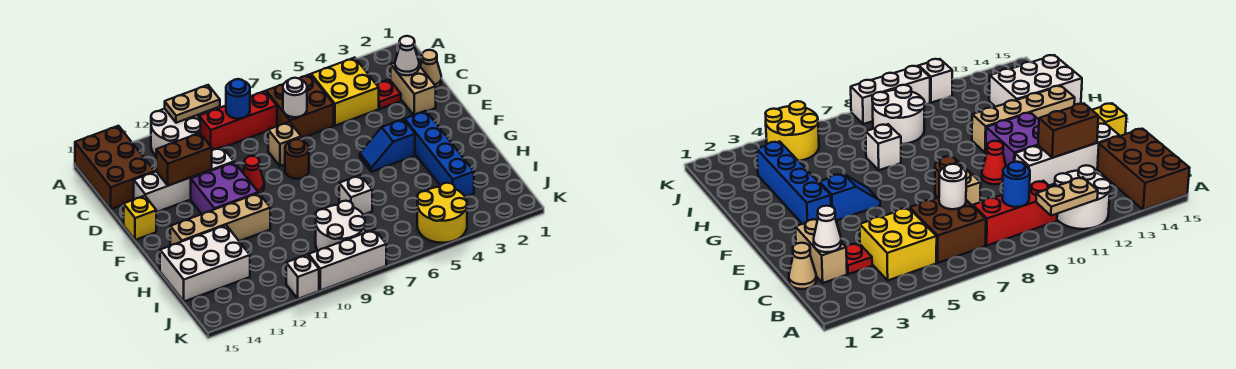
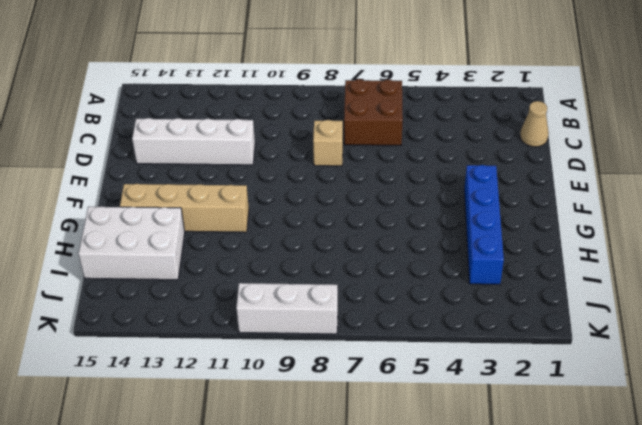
none -> white 2x2 round brick [151,109,201,155]
none -> brown 2x3 brick [75,126,155,209]
none -> yellow 2x2 brick [311,58,379,126]

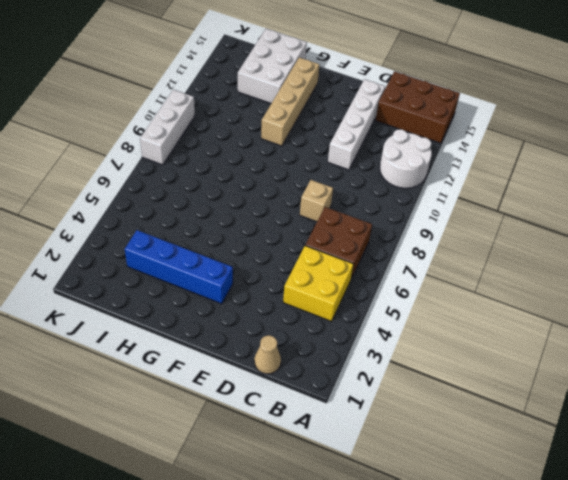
none -> red 1x3 brick [199,91,277,150]
none -> tan 1x2 brick [391,63,436,115]
none -> red 1x1 plate [376,79,401,109]

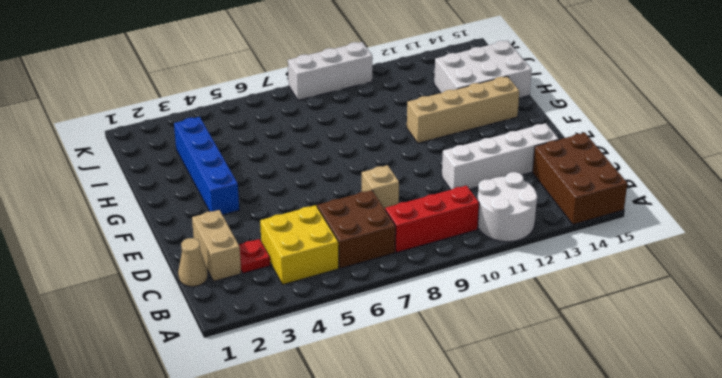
none -> brown 1x1 round brick [285,139,309,179]
none -> red 1x1 cone [243,156,264,194]
none -> purple 2x2 brick [191,162,258,214]

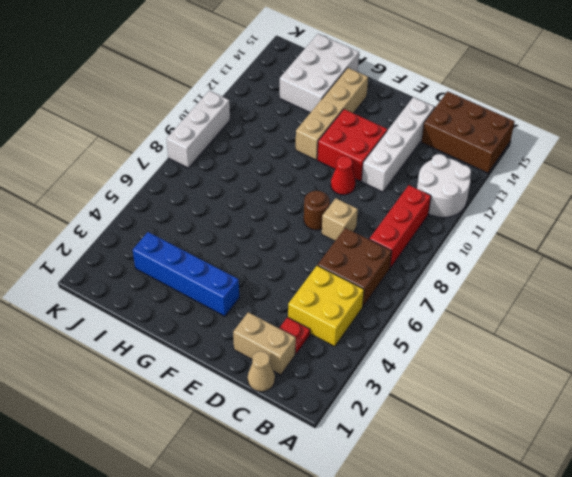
red 2x2 brick [317,109,387,181] -> purple 2x2 brick [191,162,258,214]
none -> yellow 1x1 brick [124,196,156,240]
none -> blue 1x2 slope [360,119,415,172]
none -> white 1x1 brick [339,175,372,215]

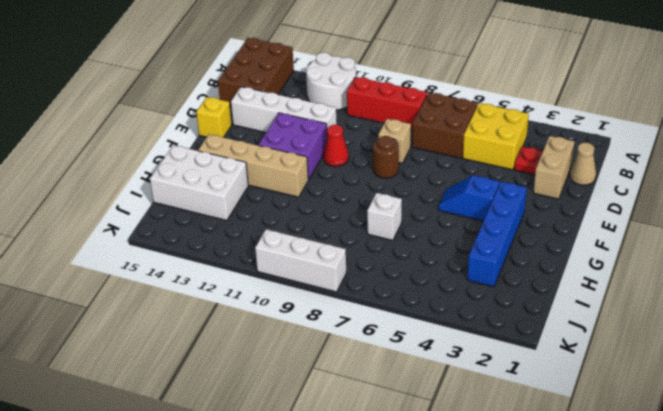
none -> white 2x2 round brick [316,201,365,250]
none -> yellow 2x2 round brick [417,183,467,243]
none -> white 1x1 brick [286,255,319,299]

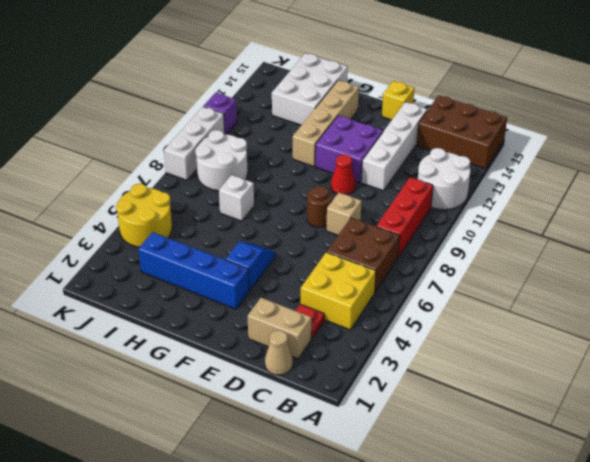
purple 1x1 brick [204,93,237,134] -> white 1x1 brick [286,255,319,299]
none -> tan 1x2 plate [165,85,220,123]
none -> blue 1x1 round brick [226,79,250,119]
none -> white 1x1 cone [395,36,419,75]

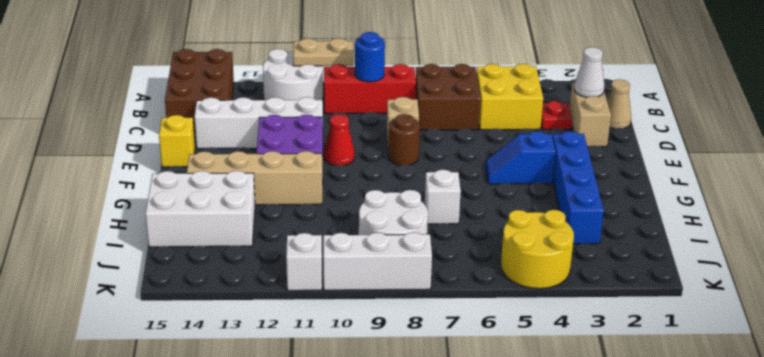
none -> white 1x1 round brick [283,78,307,117]
none -> brown 1x2 brick [156,133,212,186]

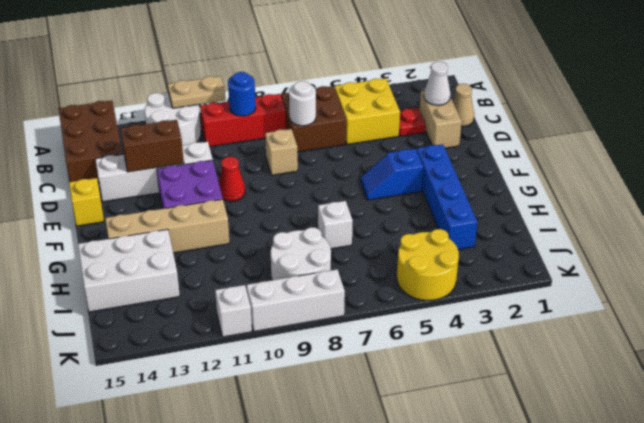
none -> brown 1x1 round brick [285,139,309,179]

